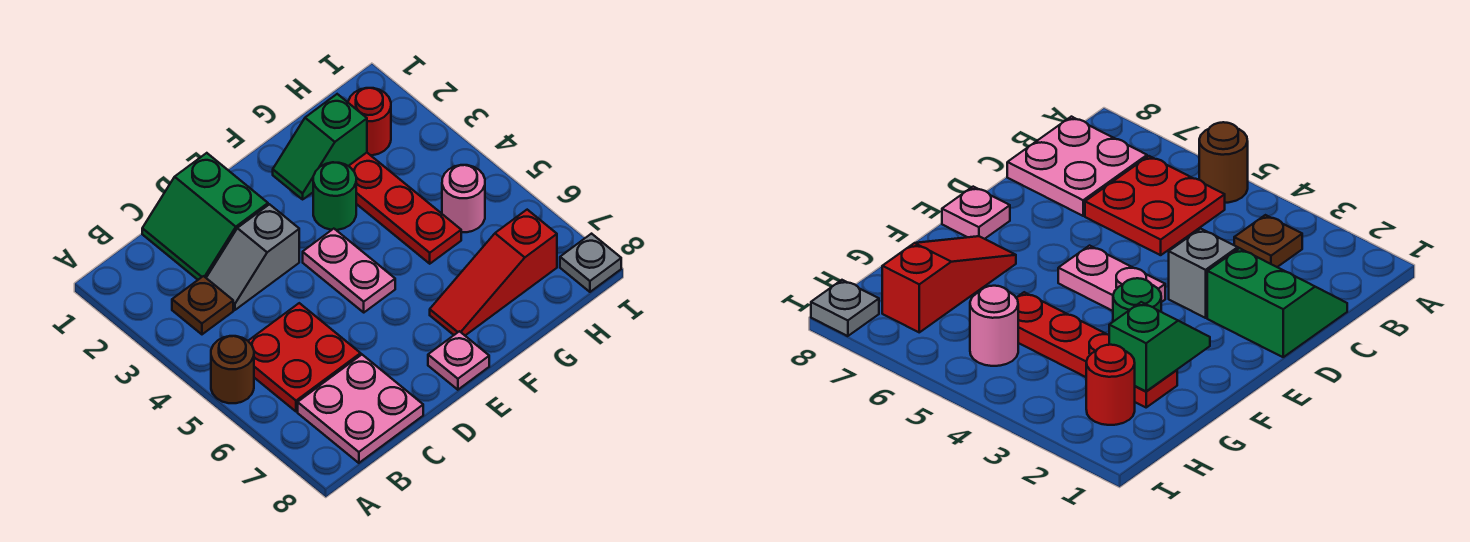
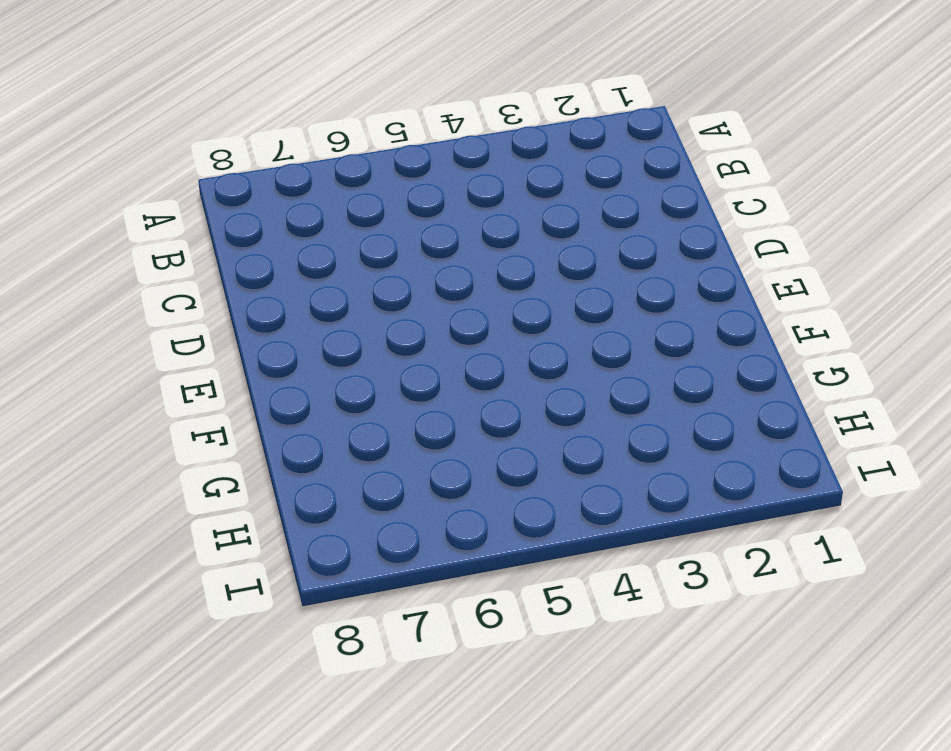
none -> brown 1x1 round brick [211,336,254,403]
none -> brown 1x1 plate [172,276,233,334]
none -> red 2x2 plate [248,303,361,412]

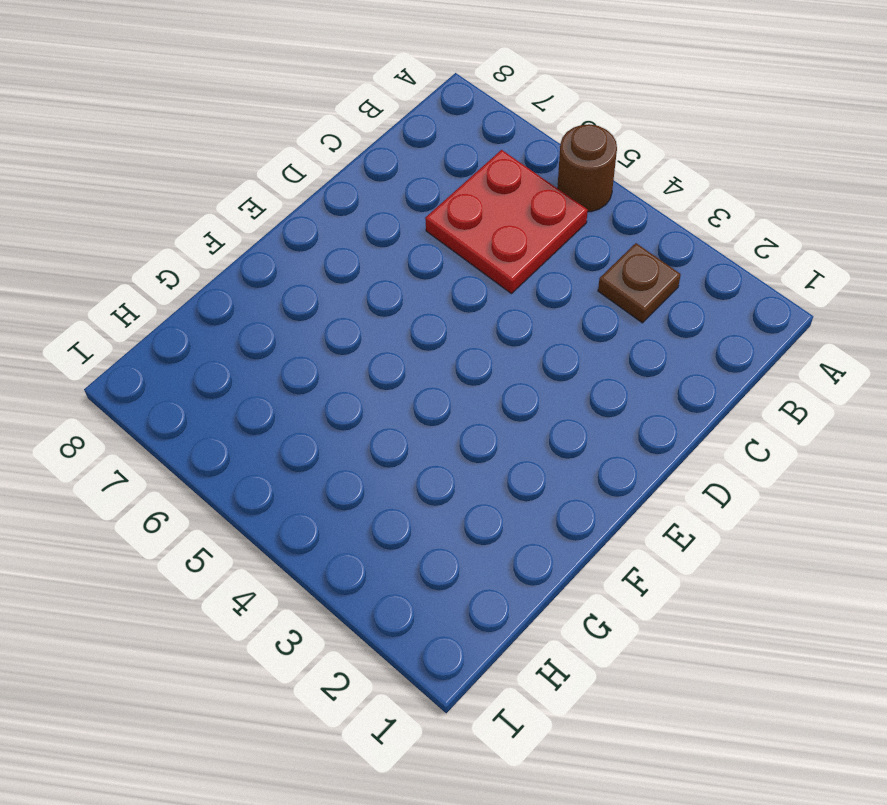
none -> pink 2x2 plate [298,355,423,463]
none -> green 2x2 slope [142,153,268,280]
none -> grey 1x2 slope [206,204,299,310]

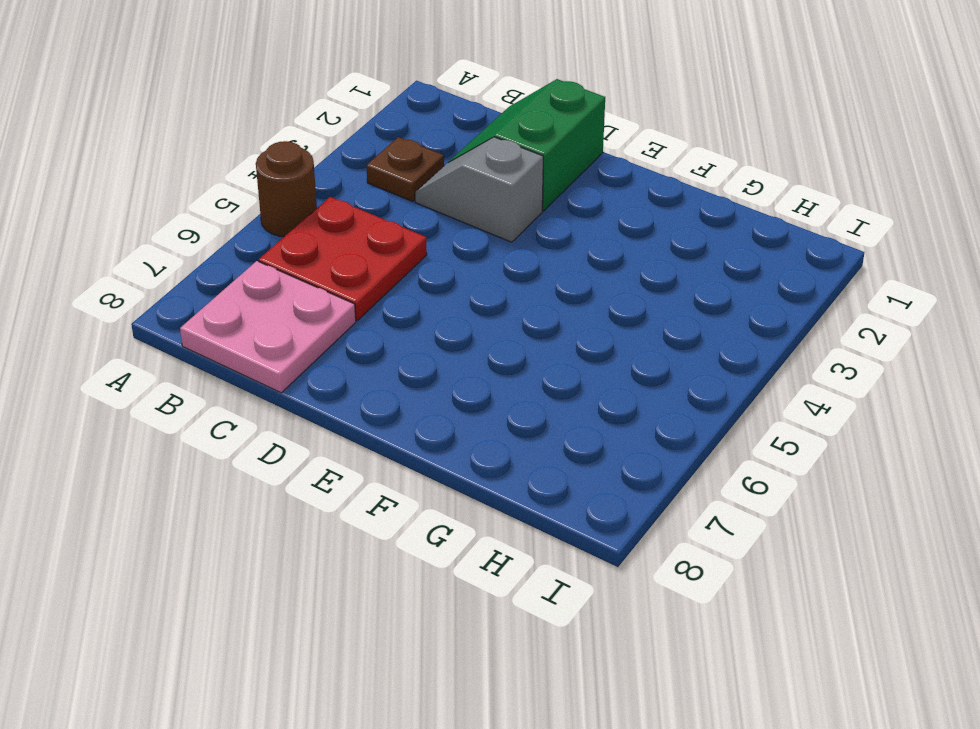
none -> pink 1x2 plate [303,229,395,312]
none -> pink 1x1 plate [428,331,489,390]
none -> green 1x1 round brick [313,162,356,230]

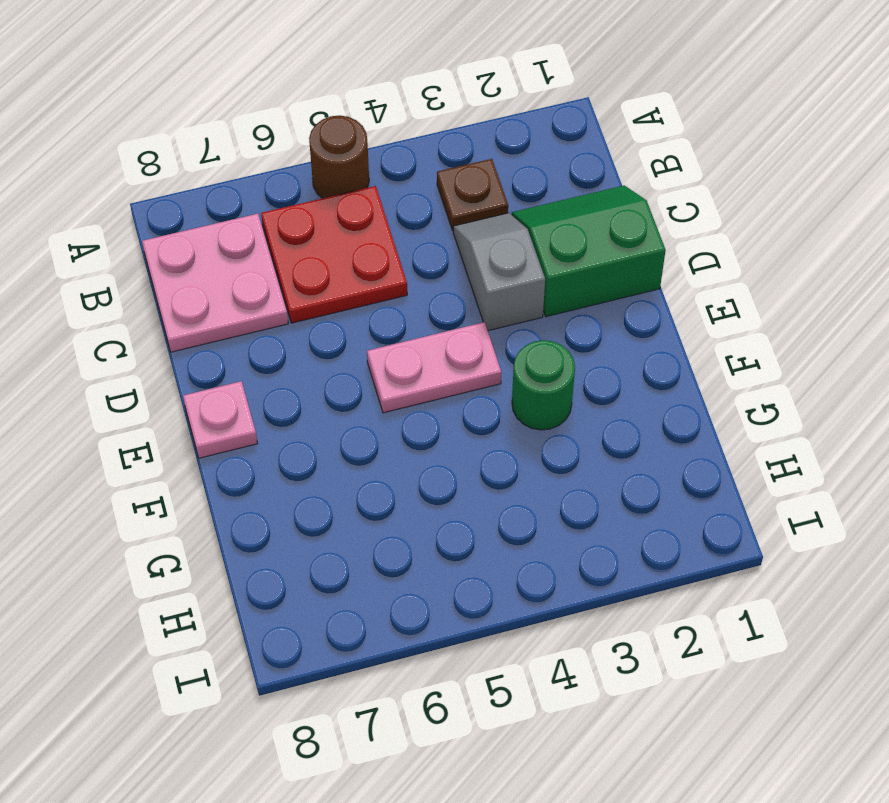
none -> red 1x3 slope [430,210,557,335]
none -> red 1x4 plate [349,153,461,264]
none -> red 1x1 round brick [348,88,391,155]

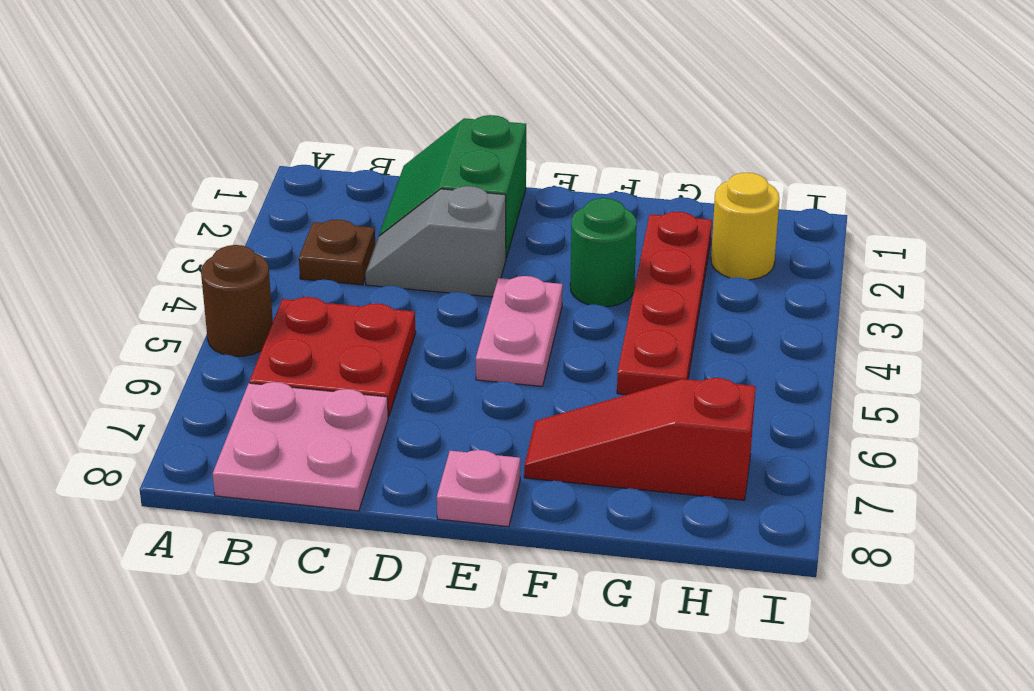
yellow 1x1 round brick [711,173,779,280] -> red 1x1 round brick [348,88,391,155]
none -> pink 1x1 round brick [442,165,485,232]
none -> grey 1x1 plate [560,234,621,292]
none -> green 1x2 slope [273,94,367,199]

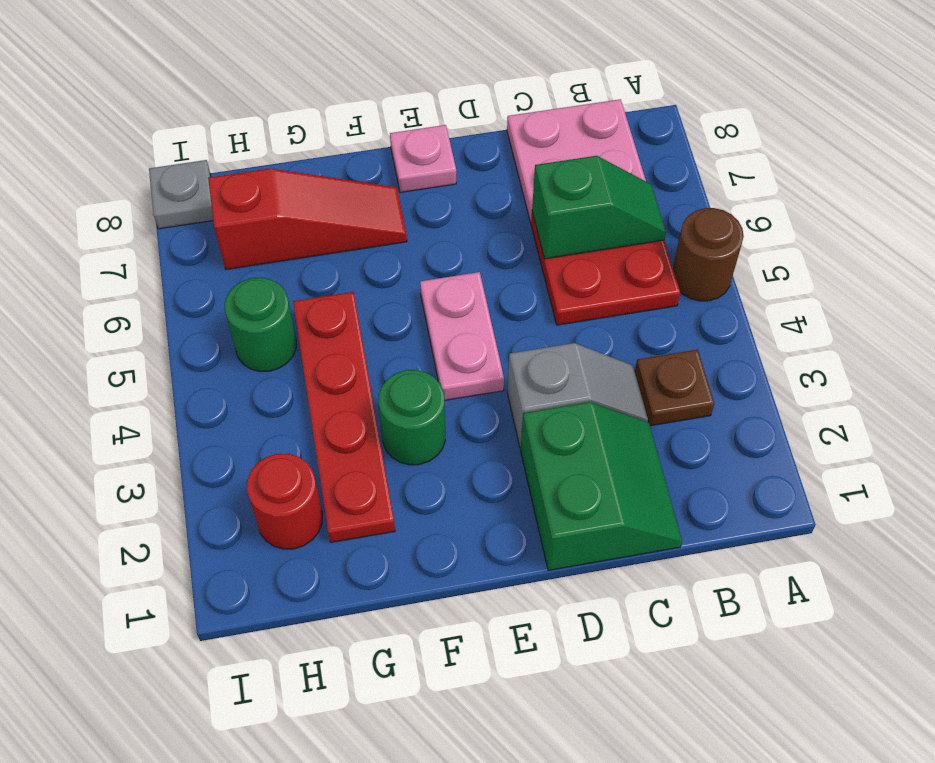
green 1x2 slope [532,156,666,259] -> green 1x2 slope moved to [273,94,367,199]
green 1x1 round brick [224,278,296,371] -> pink 1x1 round brick [442,165,485,232]

